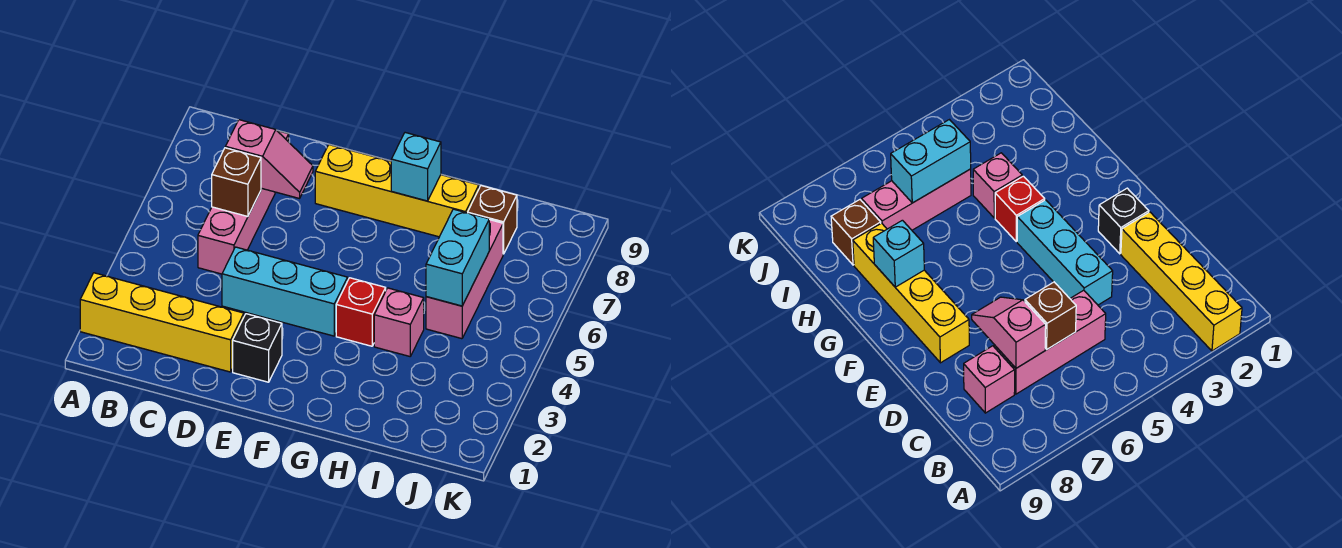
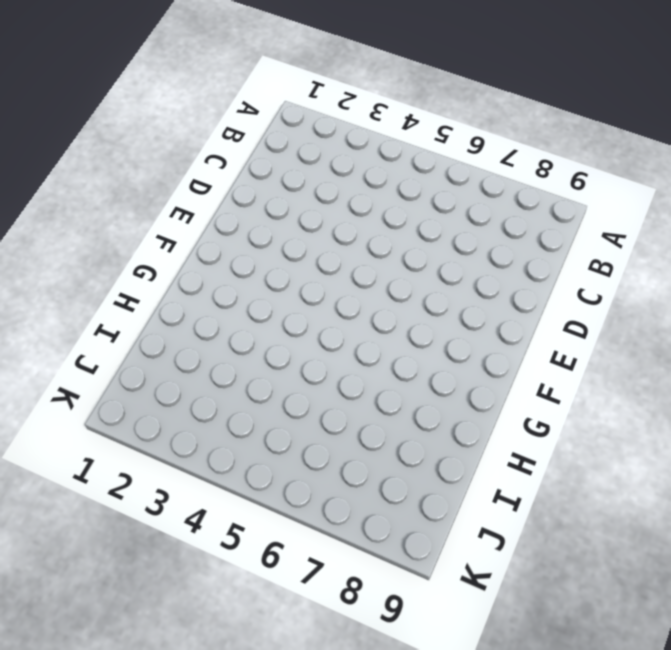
none -> yellow 1x4 brick [80,273,244,372]
none -> pink 1x3 brick [198,188,275,274]
none -> pink 1x1 brick [964,346,1015,413]

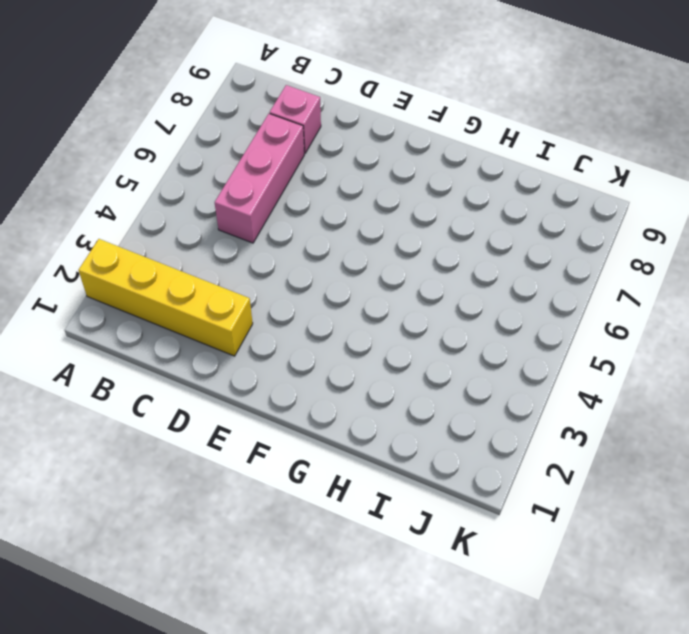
none -> cyan 1x3 brick [222,247,348,336]
none -> black 1x1 brick [233,314,282,382]
none -> yellow 1x4 brick [315,145,479,237]

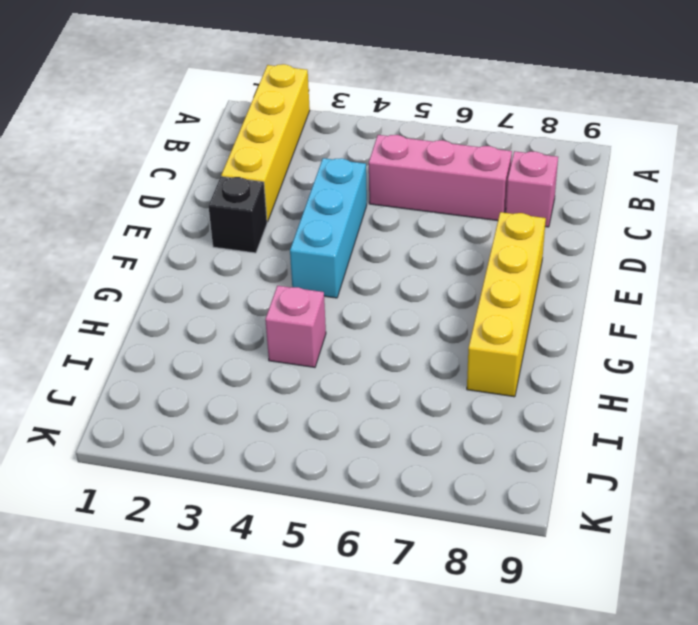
none -> red 1x1 brick [336,278,386,346]
none -> pink 1x3 brick [426,220,503,339]
none -> brown 1x1 brick [468,185,517,254]

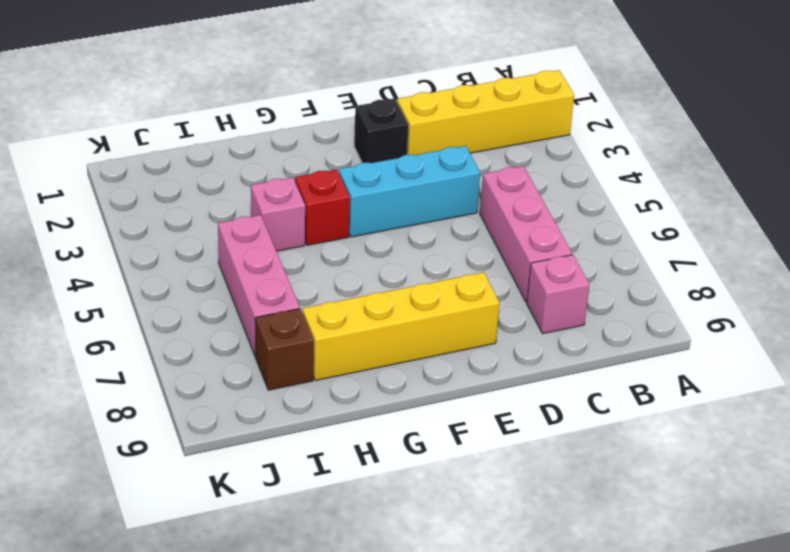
none -> brown 1x1 brick [212,148,261,216]
none -> pink 1x2 slope [225,120,313,198]
none -> cyan 1x1 brick [391,133,441,201]

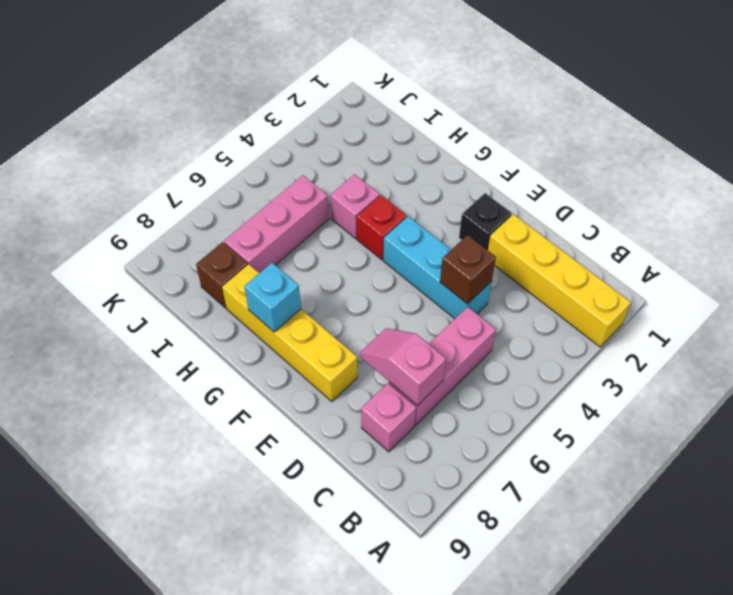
brown 1x1 brick [440,235,496,304] -> brown 1x1 brick moved to [212,148,261,216]
none -> cyan 1x2 brick [426,209,489,306]

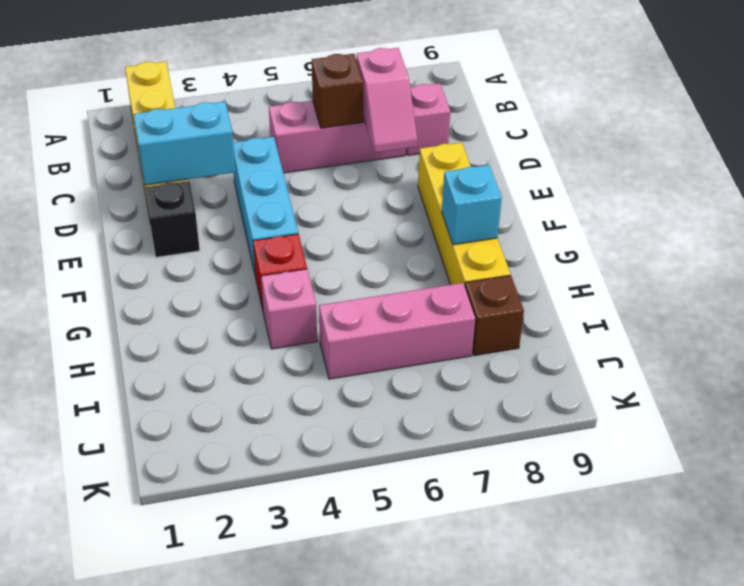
cyan 1x2 brick [134,102,236,185] -> cyan 1x2 brick moved to [426,209,489,306]

